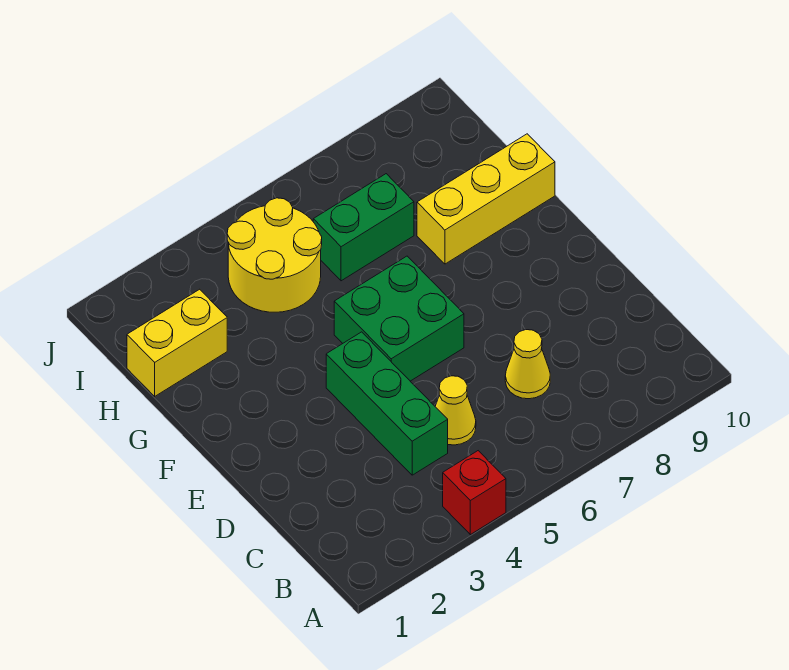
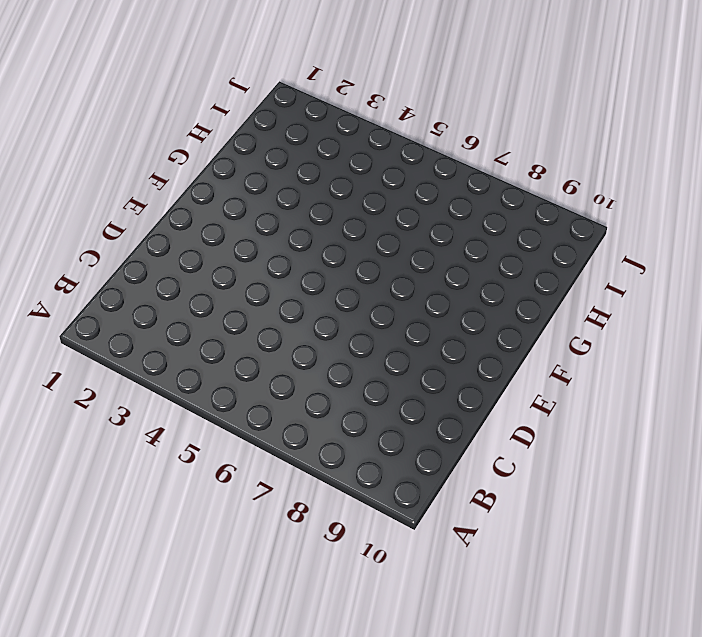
none -> red 1x1 brick [443,451,506,535]
none -> green 1x3 brick [326,332,448,475]

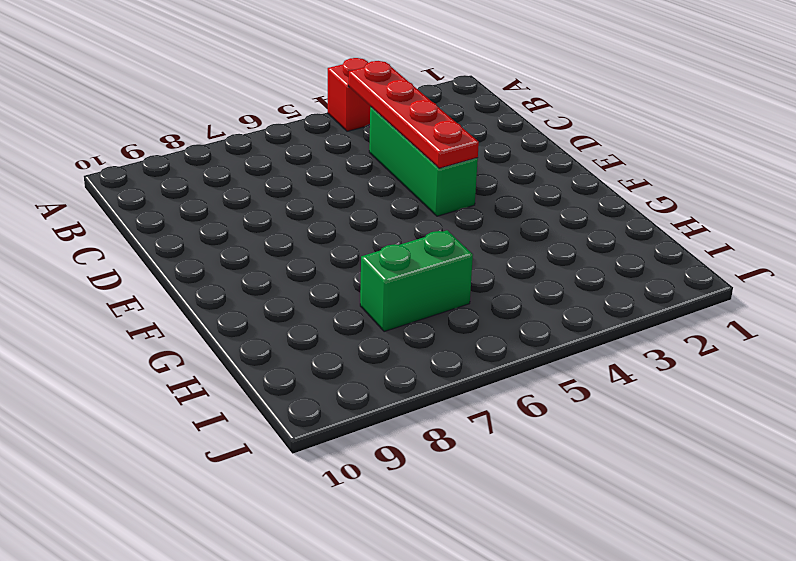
red 1x4 plate [349,61,479,168] -> none
none -> yellow 1x1 cone [435,376,476,445]
none -> yellow 1x1 cone [505,330,550,399]

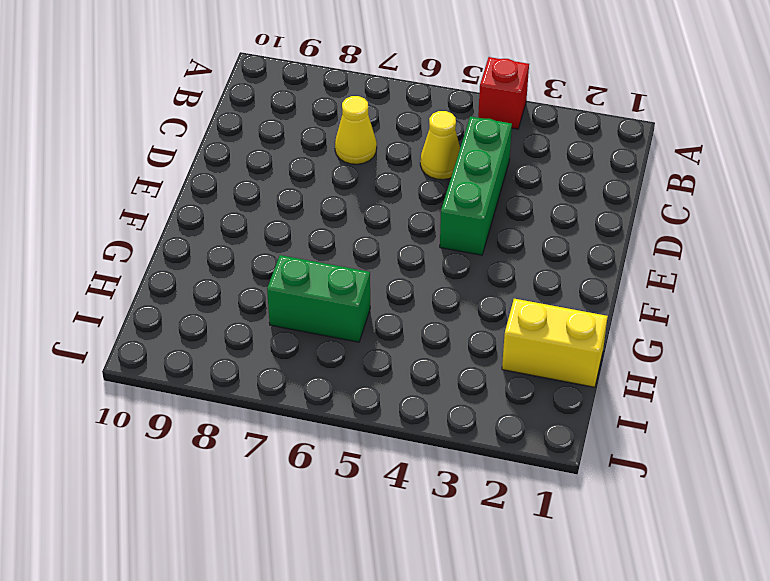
none -> green 2x2 brick [334,256,464,381]
none -> yellow 1x3 brick [417,134,555,264]

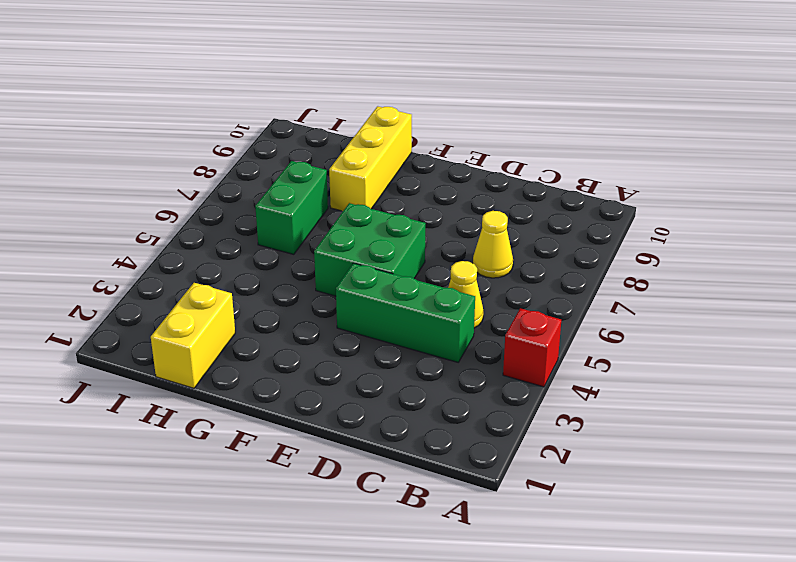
none -> yellow 2x2 round brick [227,198,322,312]

